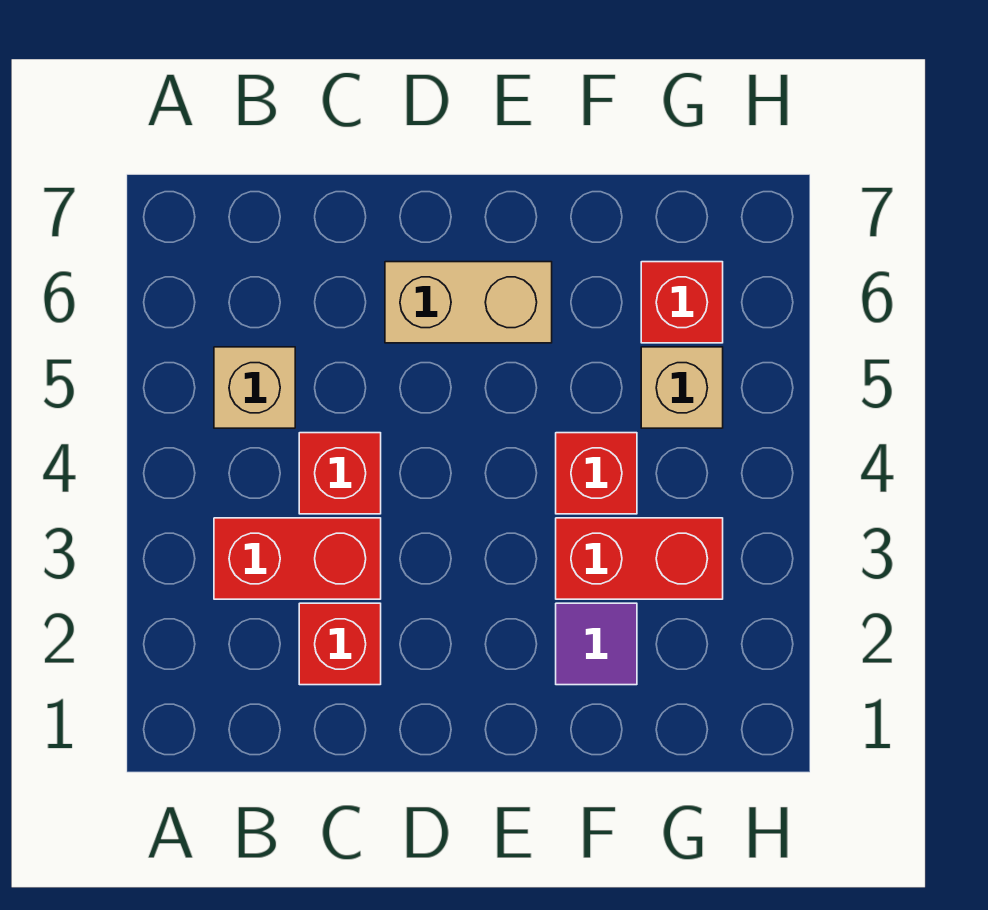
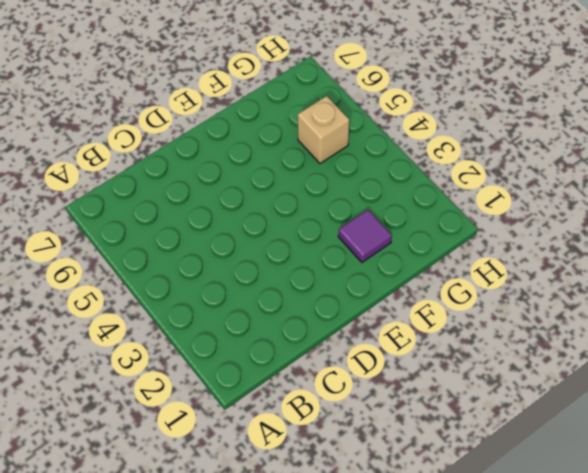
none -> red 1x2 brick [214,518,381,599]
none -> tan 1x1 brick [214,347,295,428]

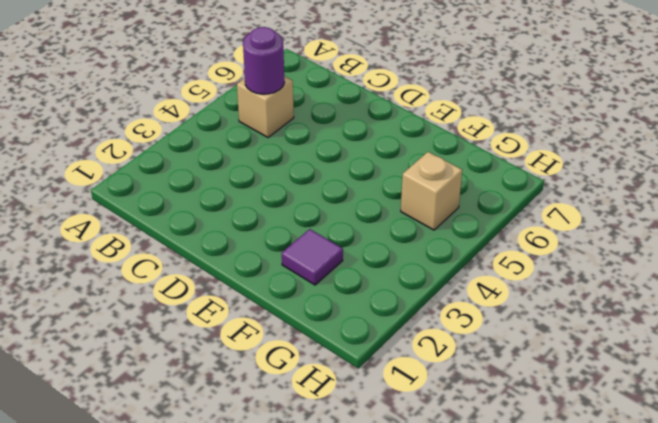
purple 1x1 round brick [243,27,284,94] -> none
none -> red 1x2 brick [214,518,381,599]
none -> red 1x1 brick [299,603,381,685]

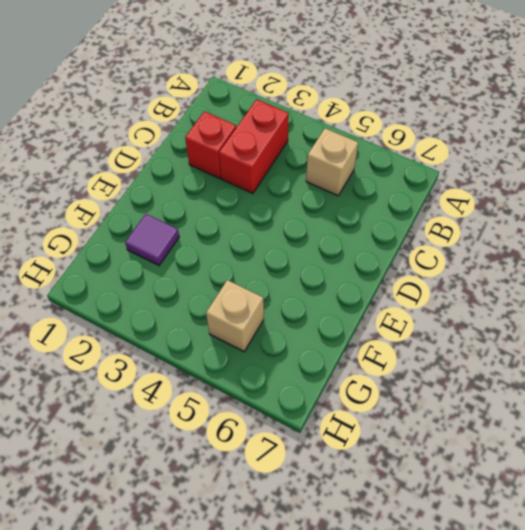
none -> red 1x1 brick [299,433,381,514]
none -> tan 1x2 brick [385,262,552,343]

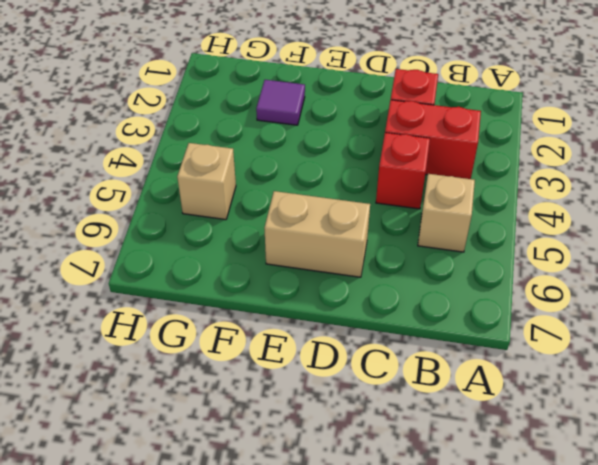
none -> red 1x2 brick [556,518,723,599]
none -> red 1x1 brick [556,433,637,514]

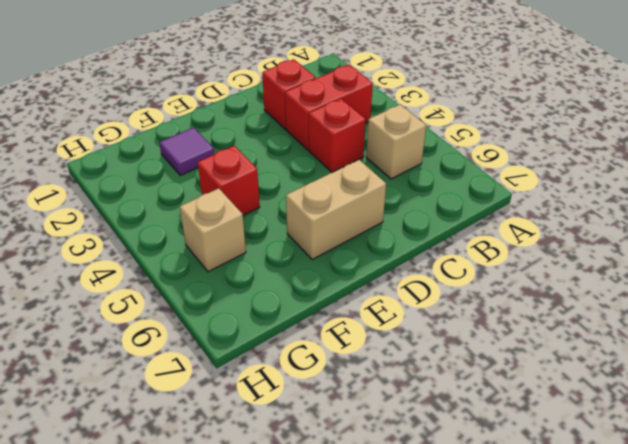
none -> red 1x2 brick [556,518,723,599]
none -> red 1x1 brick [641,262,723,343]

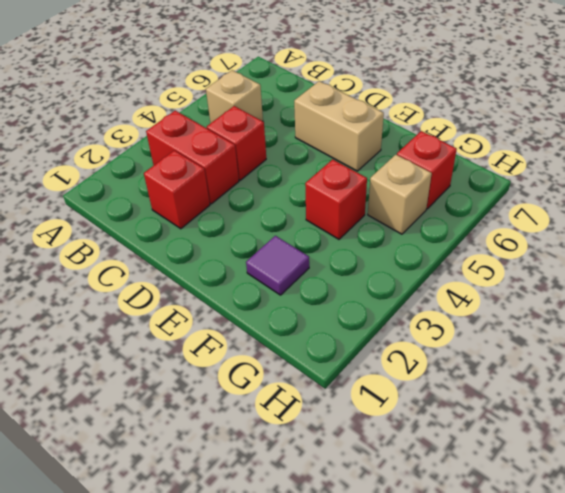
none -> red 1x2 brick [556,518,723,599]

